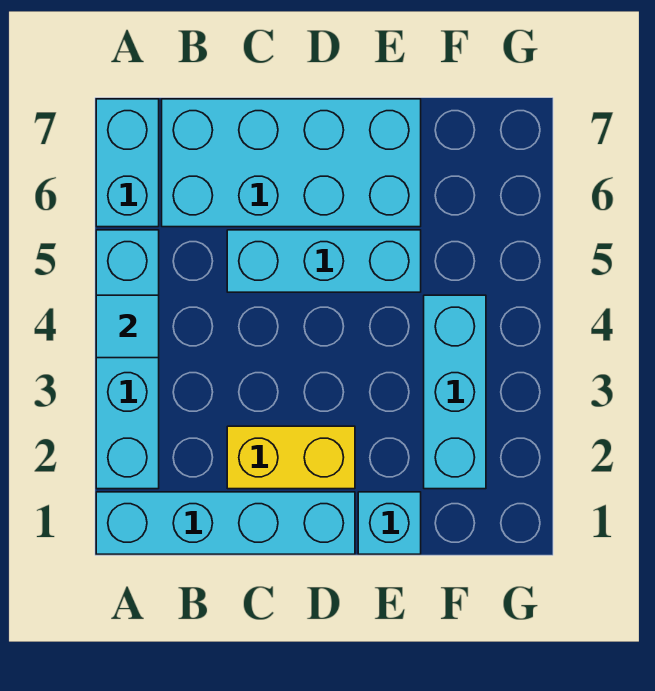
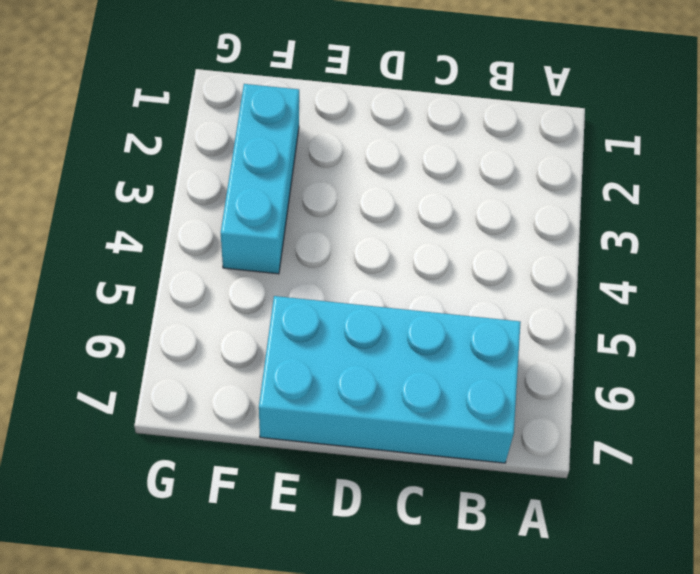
none -> cyan 1x4 brick [96,492,355,554]
none -> cyan 1x4 brick [96,230,159,489]

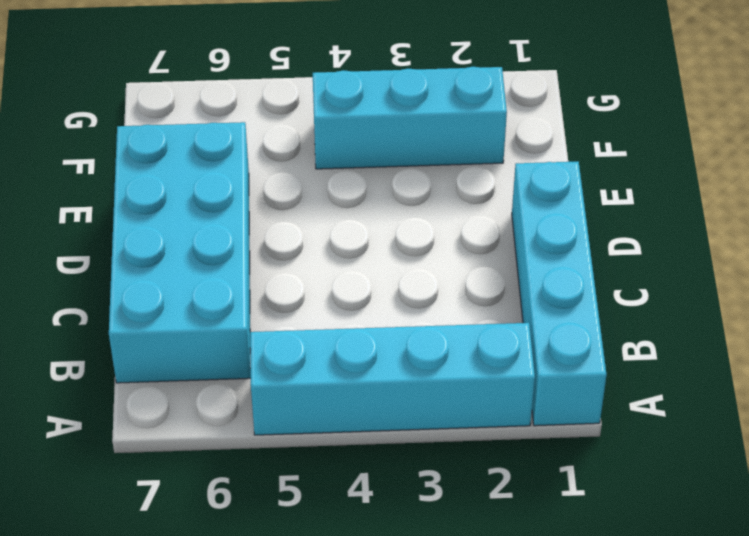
none -> cyan 1x2 brick [96,99,159,227]
none -> yellow 1x2 brick [227,426,355,489]

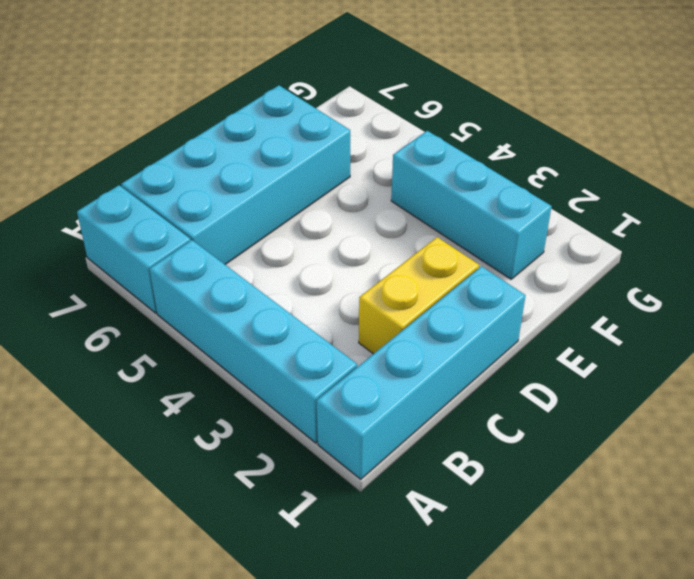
none -> cyan 1x3 brick [227,230,421,292]
none -> cyan 1x1 brick [358,492,421,554]

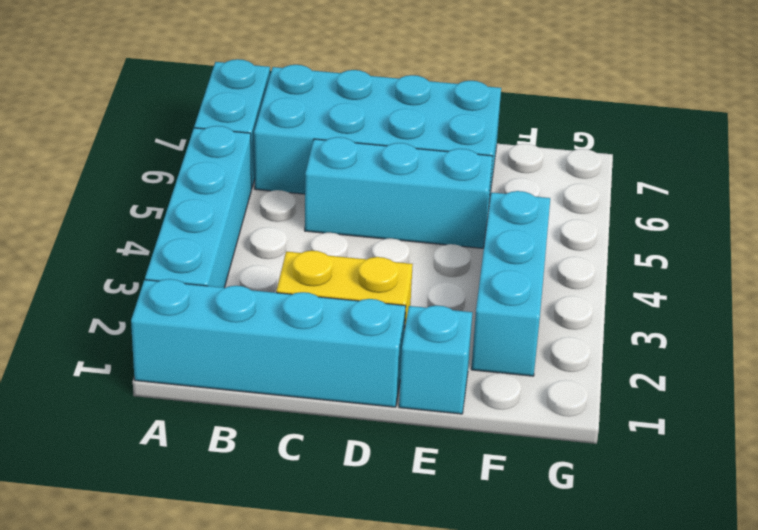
none -> cyan 1x1 tile [96,295,159,358]

